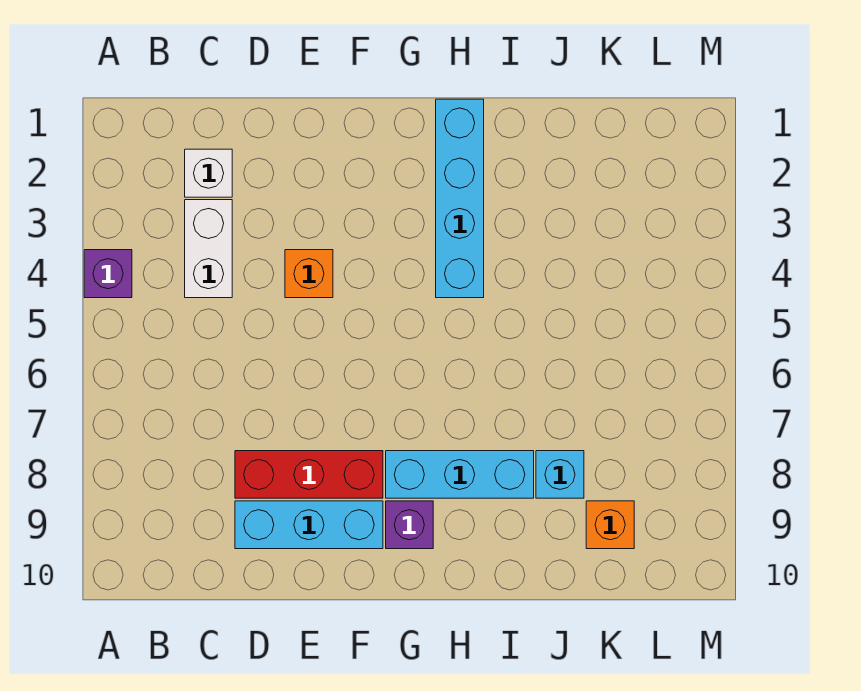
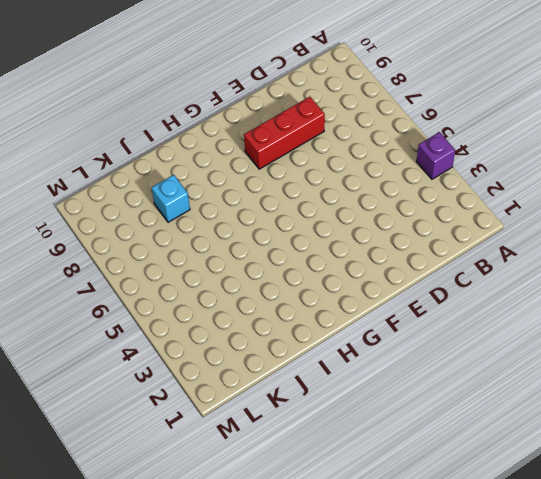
none -> white 1x1 brick [185,149,232,197]
none -> white 1x2 brick [185,200,232,298]

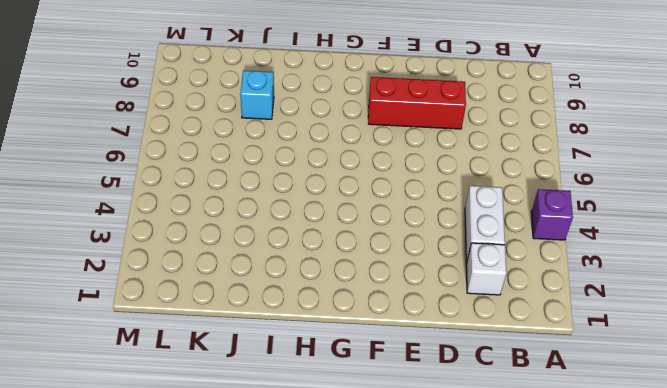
none -> cyan 1x3 brick [235,501,383,549]
none -> orange 1x1 brick [285,250,333,298]

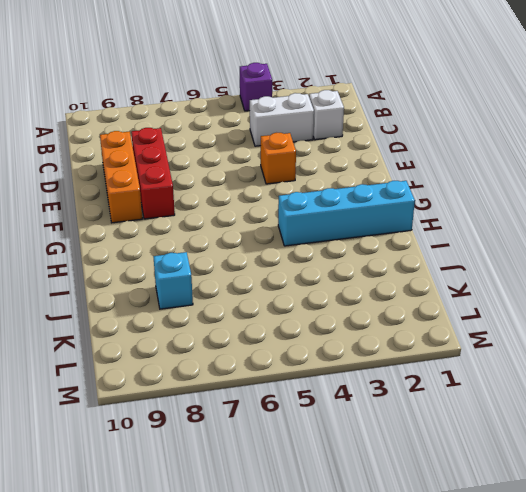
orange 1x3 brick [100,131,142,223] -> cyan 1x3 brick [235,501,383,549]
none -> cyan 1x3 brick [386,451,534,498]
none -> purple 1x1 brick [386,501,433,549]

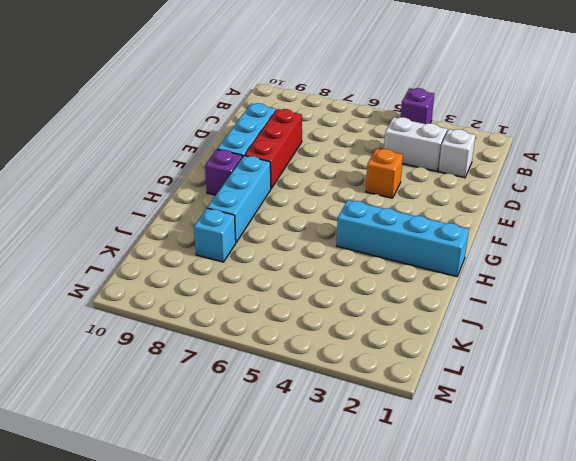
none -> orange 1x1 brick [586,501,634,549]

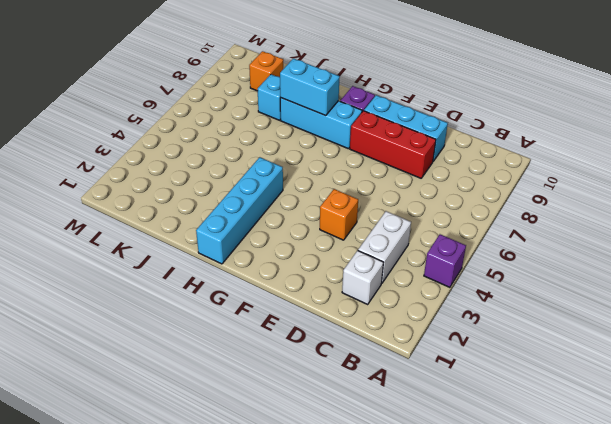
cyan 1x2 brick [280,59,340,116] -> none

